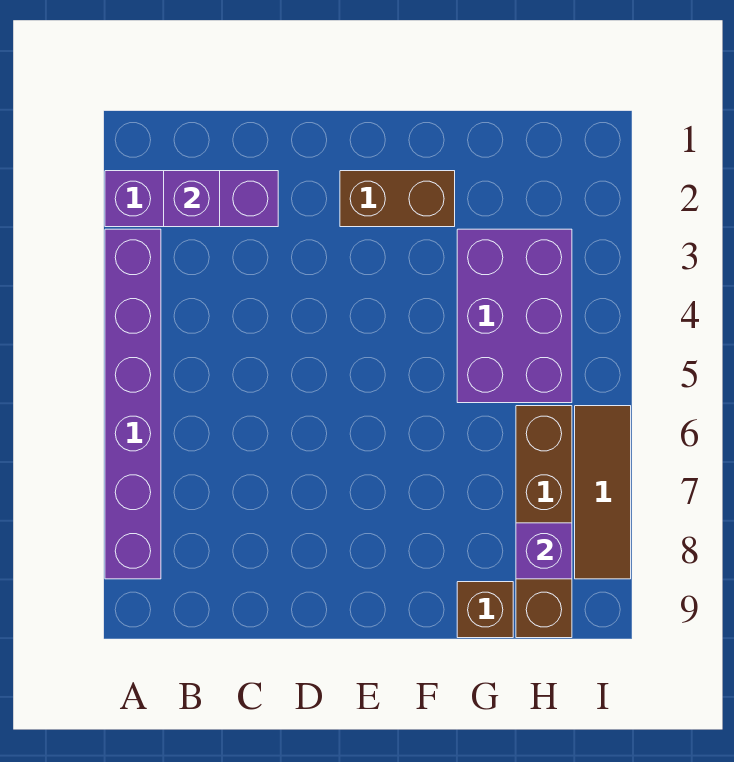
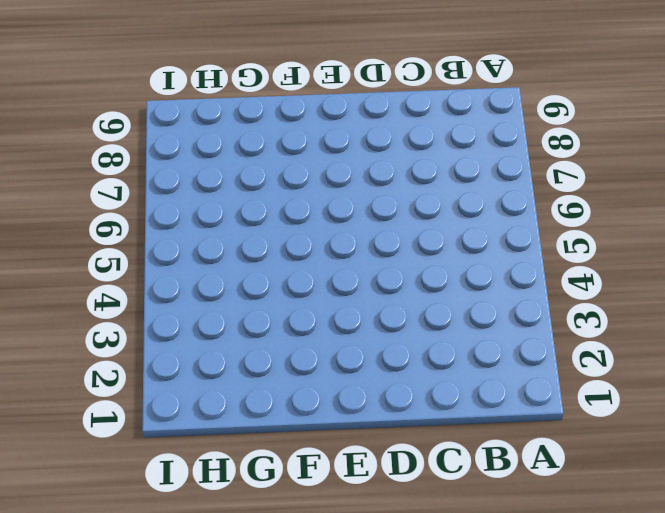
none -> purple 1x3 brick [105,171,278,227]
none -> purple 1x6 brick [105,229,161,579]

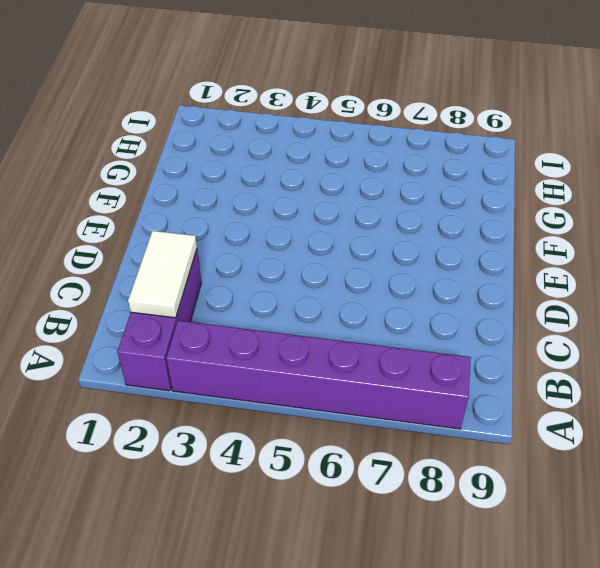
white 1x2 tile [128,231,197,318] -> purple 1x1 brick [164,171,220,227]
none -> brown 1x2 brick [340,171,455,227]
none -> purple 2x3 brick [457,229,572,403]

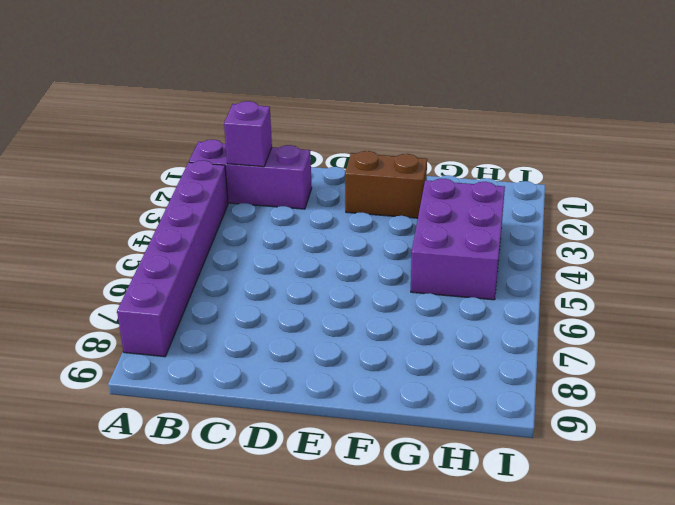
none -> brown 1x1 brick [457,582,513,638]
none -> brown 1x4 brick [516,406,572,638]

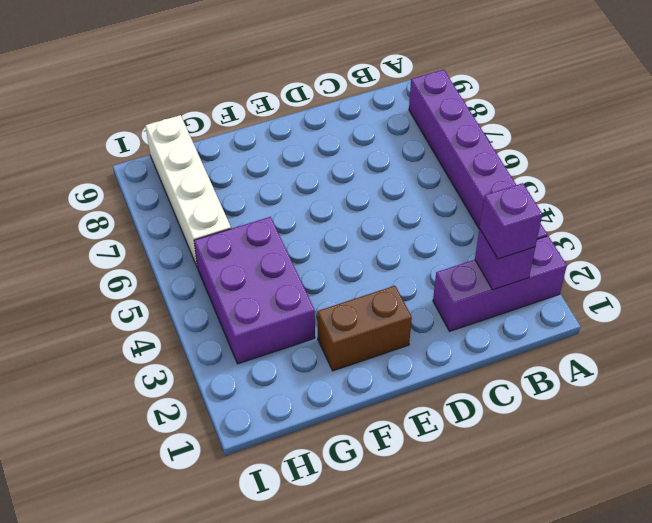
purple 1x1 brick [480,183,542,259] -> purple 1x1 brick moved to [516,523,572,579]
white 1x4 brick [145,115,231,268] -> brown 1x4 brick [516,406,572,638]
none -> brown 1x1 brick [457,582,513,638]
none -> brown 1x3 tile [575,406,631,579]

